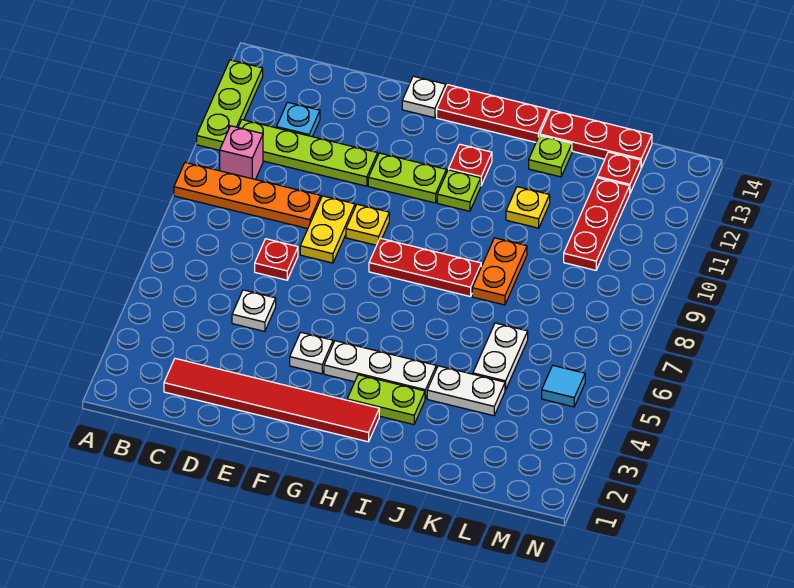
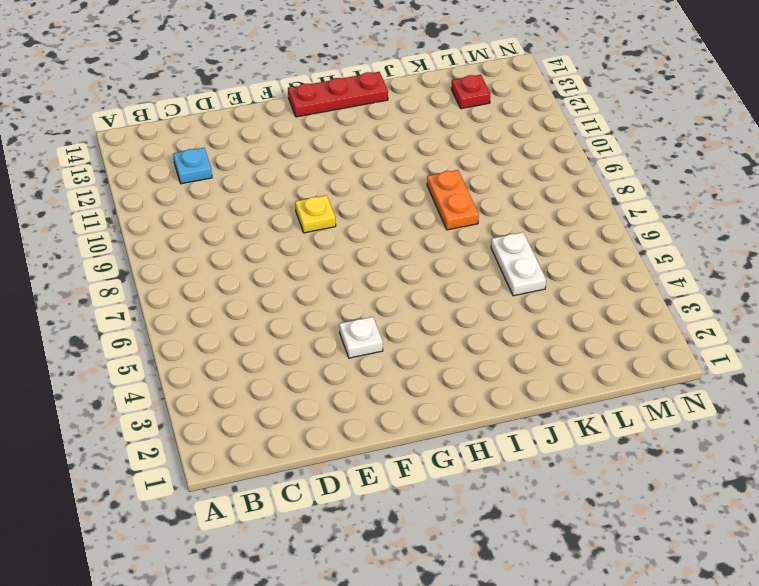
none -> orange 1x4 plate [174,162,321,229]
none -> lime 1x3 plate [197,60,263,150]
none -> pink 1x1 brick [220,126,263,179]

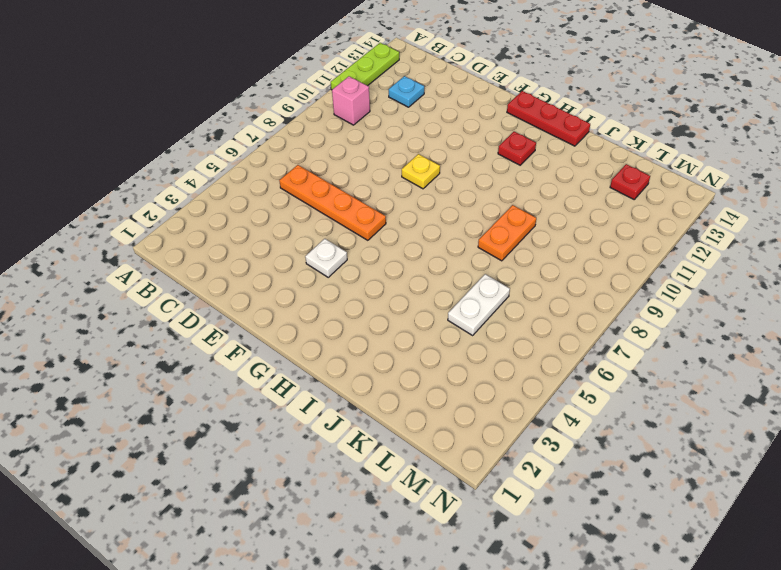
orange 1x4 plate [279,165,386,240] -> orange 1x4 plate moved to [174,162,321,229]
none -> lime 1x4 plate [238,120,378,186]
none -> red 1x6 tile [164,358,379,442]
none -> white 1x1 plate [232,290,276,332]

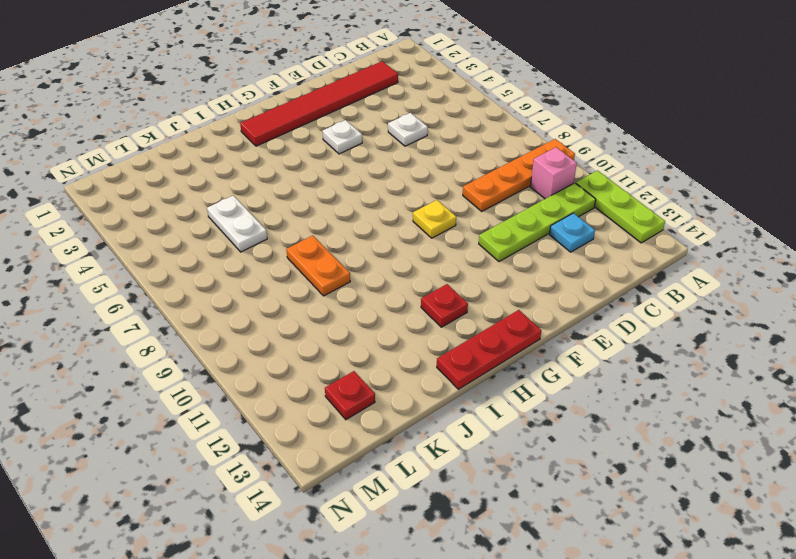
none -> red 1x1 plate [255,239,298,280]
none -> yellow 1x2 plate [300,196,355,263]
none -> lime 1x2 plate [368,153,446,203]

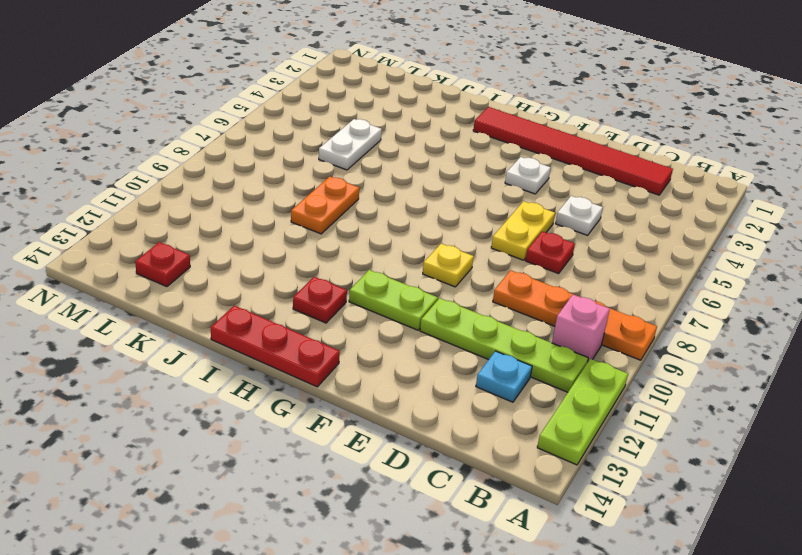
yellow 1x2 plate [491,201,555,260] -> yellow 1x2 plate moved to [300,196,355,263]
none -> white 1x1 plate [402,76,446,118]
none -> white 1x3 plate [324,341,436,399]
none -> red 1x3 plate [369,238,481,297]

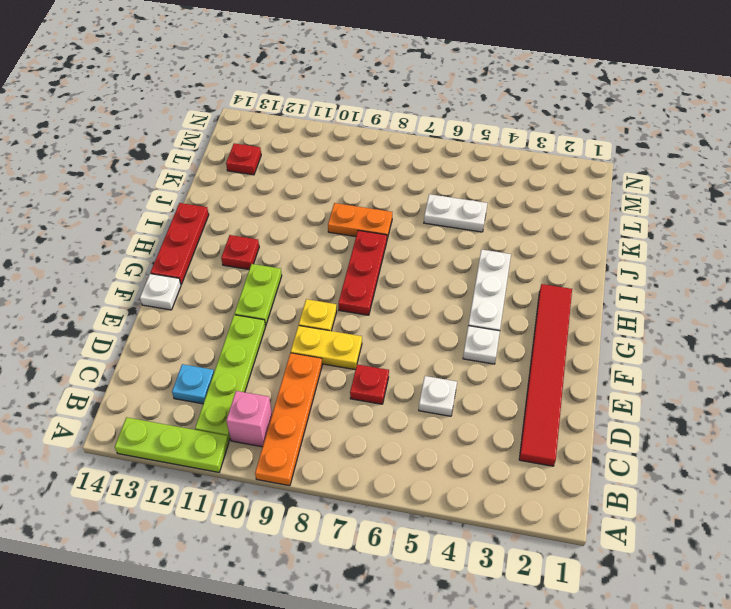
none -> lime 1x2 plate [347,375,425,425]
none -> lime 1x1 plate [437,170,481,211]
none -> white 1x2 plate [427,366,505,416]

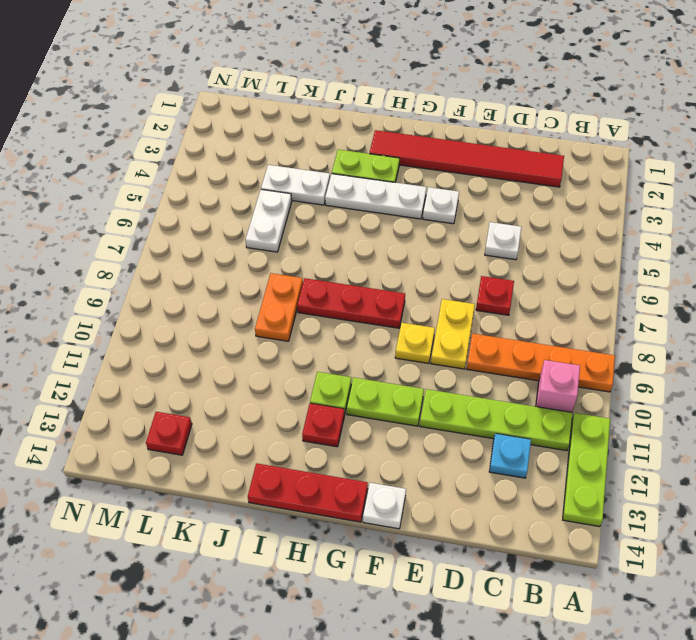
none -> yellow 1x1 plate [506,187,550,228]
none -> lime 1x1 plate [529,135,572,177]
none -> red 1x3 plate [540,110,652,168]

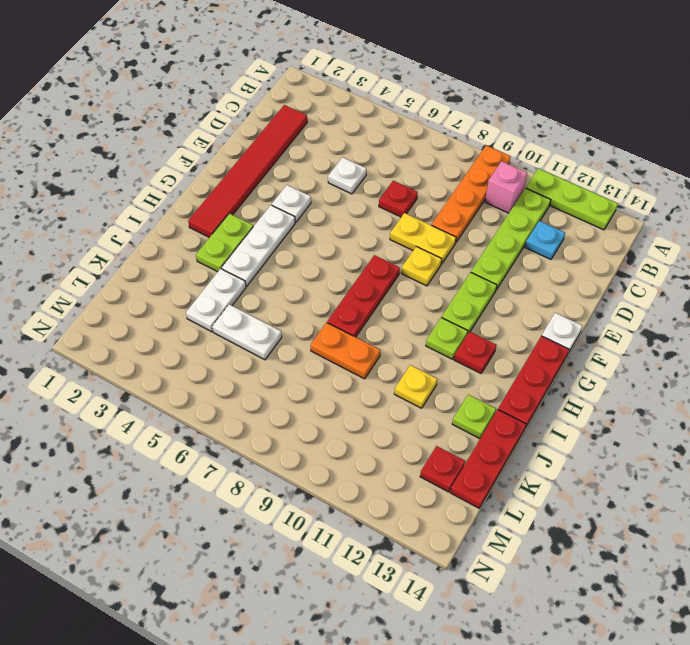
none -> red 1x3 plate [564,178,630,270]
none -> cyan 1x1 tile [542,366,585,407]

